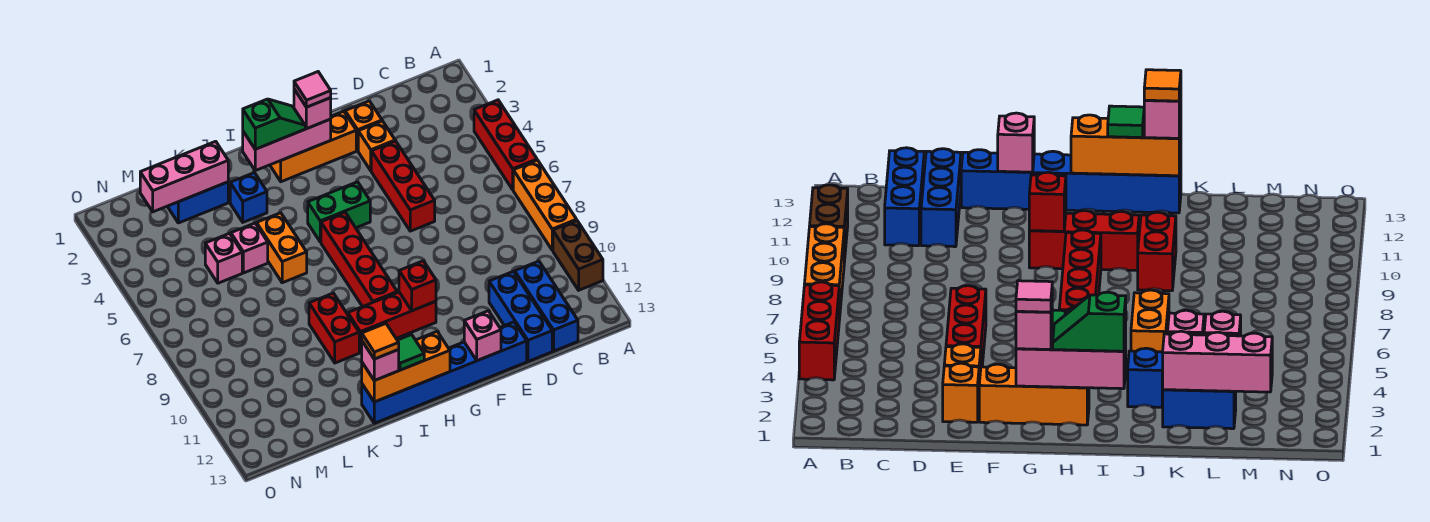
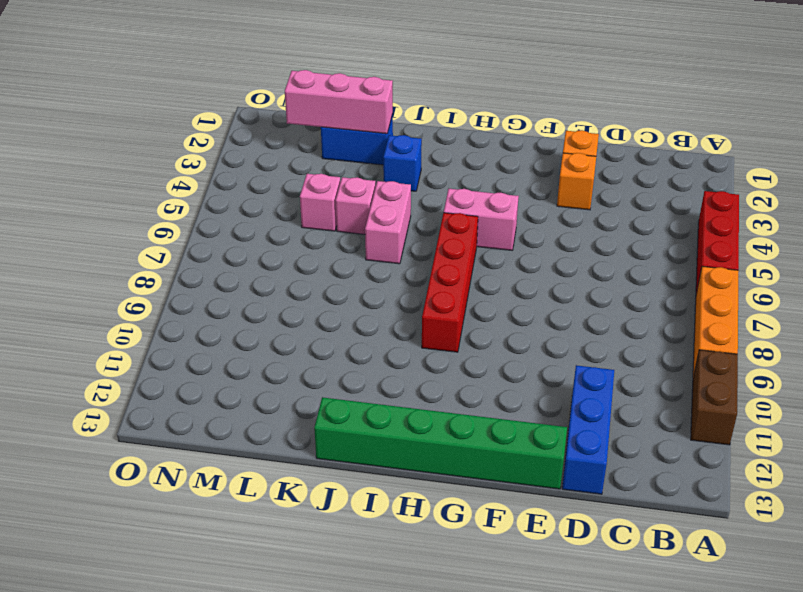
green 1x6 brick [314,397,567,489] -> blue 1x6 brick [362,322,527,423]
pink 1x2 brick [444,189,519,250] -> green 1x2 brick [308,182,370,242]
pink 1x2 brick [365,181,411,264] -> orange 1x2 brick [257,213,307,283]
none -> blue 1x3 brick [515,261,578,351]
none -> red 1x3 brick [371,141,435,231]
none -> orange 1x3 brick [270,111,356,182]
none -> red 1x3 brick [348,292,436,353]

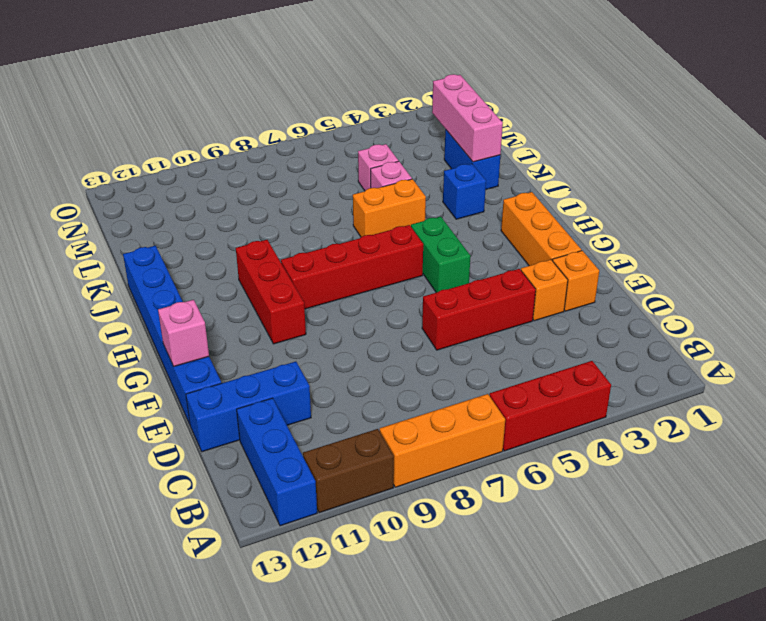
blue 1x3 brick [237,398,317,526] -> blue 1x3 brick turned to [515,261,578,351]
none -> red 1x2 brick [309,293,359,363]
none -> pink 1x3 brick [243,119,331,171]
none -> red 1x1 brick [399,261,436,311]
none -> orange 1x3 brick [362,332,450,402]

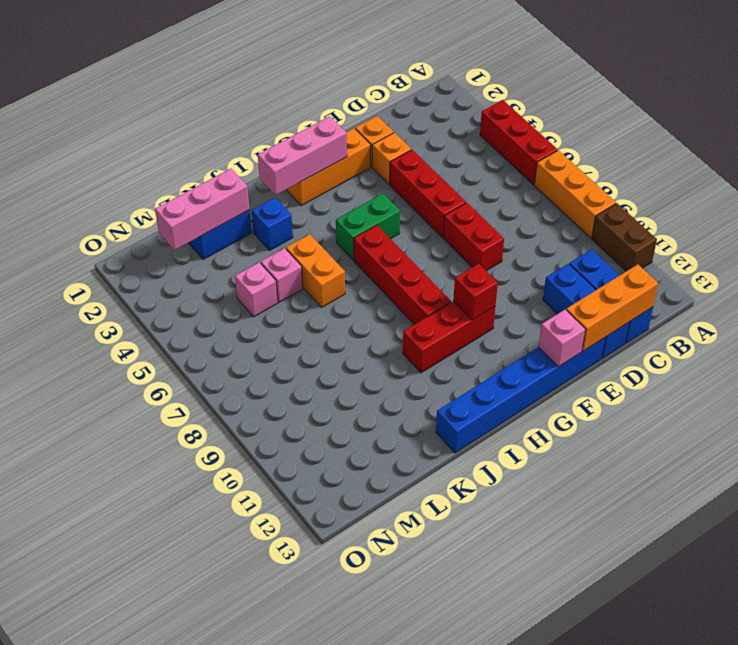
orange 1x3 brick [566,264,658,351] -> orange 1x3 brick moved to [362,332,450,402]
red 1x2 brick [443,203,504,271] -> red 1x2 brick moved to [309,293,359,363]
none -> pink 1x1 brick [294,89,331,129]
none -> green 1x2 slope [243,99,305,149]
none -> green 1x1 tile [397,335,424,370]
none -> pink 1x1 brick [362,341,399,381]

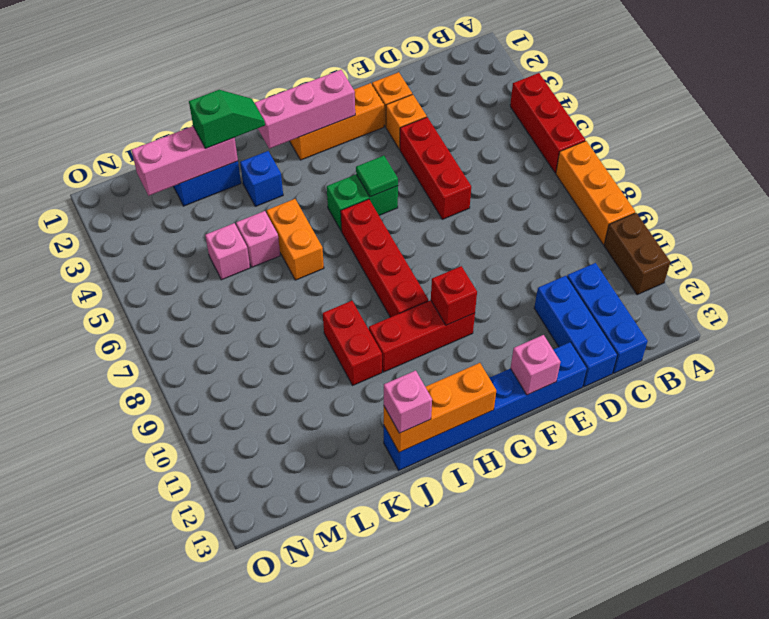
green 1x1 tile [356,156,398,197] -> green 1x1 tile moved to [397,335,424,370]
green 1x2 slope [189,90,265,149] -> green 1x2 slope moved to [243,99,305,149]
none -> pink 1x1 brick [294,89,331,129]
none -> pink 1x1 tile [294,72,331,107]
none -> orange 1x1 tile [362,324,399,359]

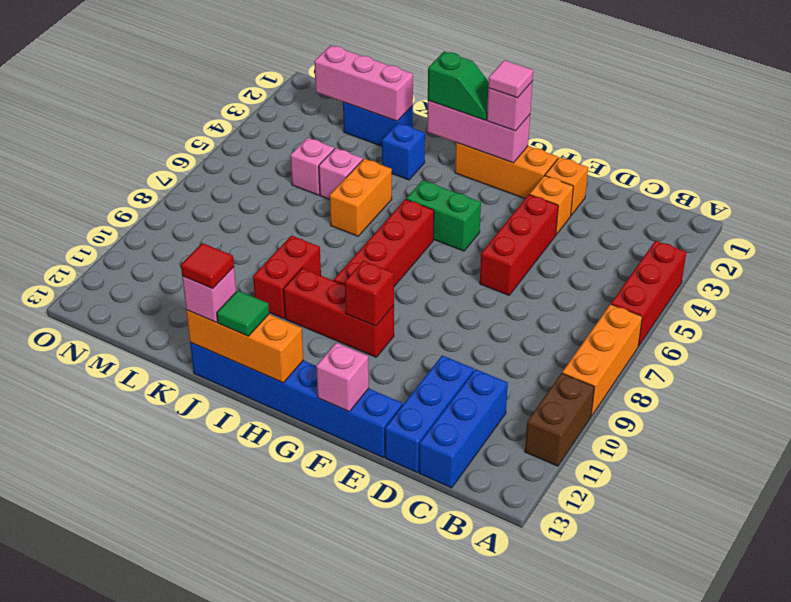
red 1x1 tile [181,243,234,289] -> orange 1x1 tile [362,324,399,359]

